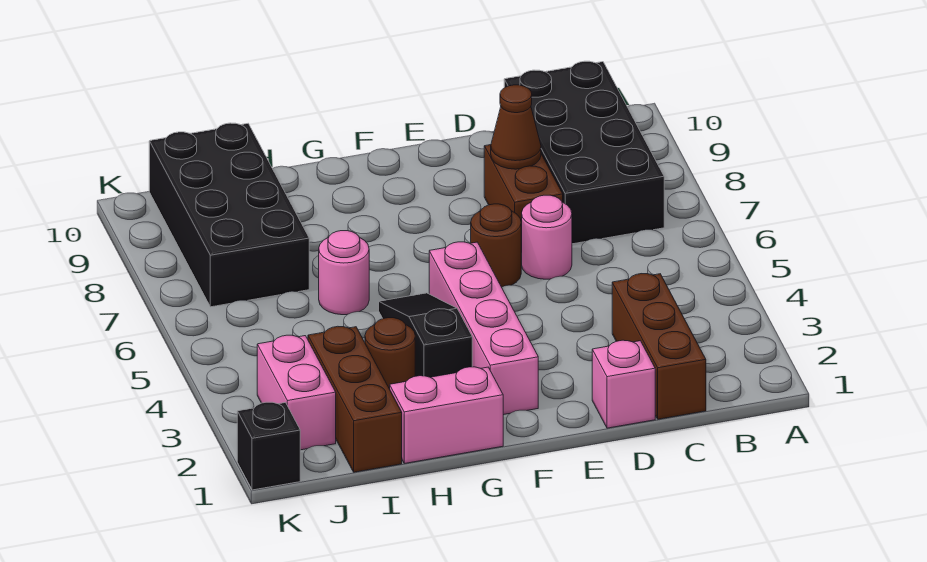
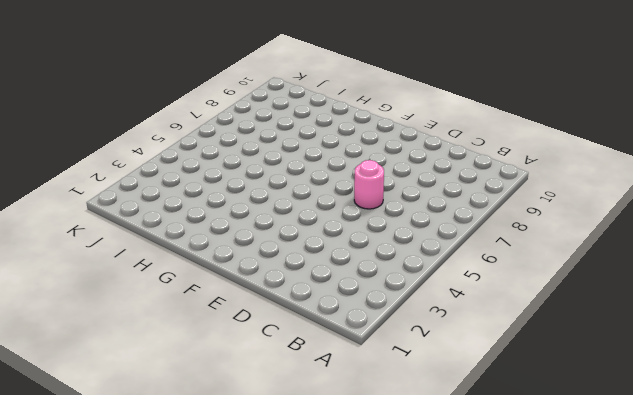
none -> black 2x4 brick [504,61,664,244]
none -> brown 1x3 brick [612,274,706,419]
none -> pink 1x1 brick [592,340,655,428]

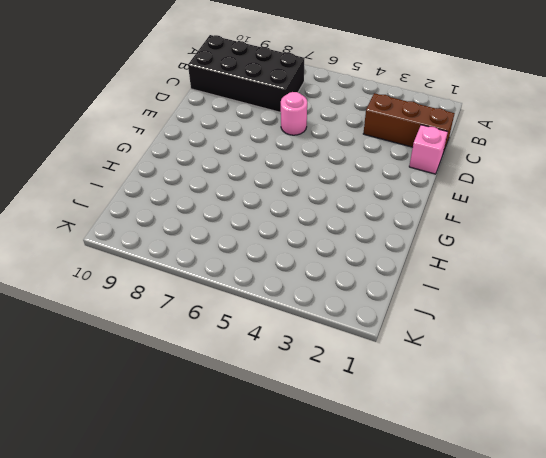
none -> brown 1x2 brick [484,145,563,252]
none -> brown 1x1 round brick [471,204,521,287]
none -> pink 1x4 brick [429,242,538,415]

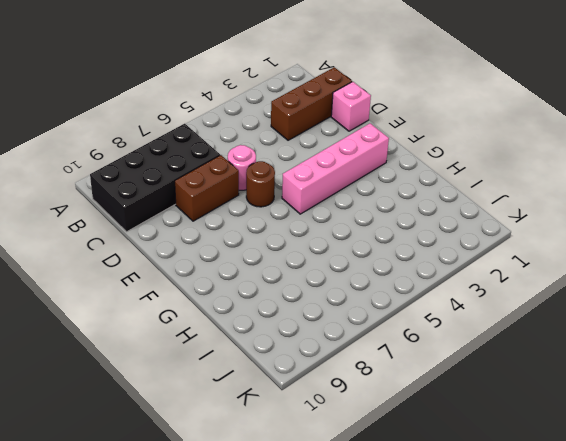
none -> pink 1x2 brick [390,367,503,463]
none -> black 1x3 slope [379,293,472,377]
none -> brown 1x1 round brick [365,318,415,389]

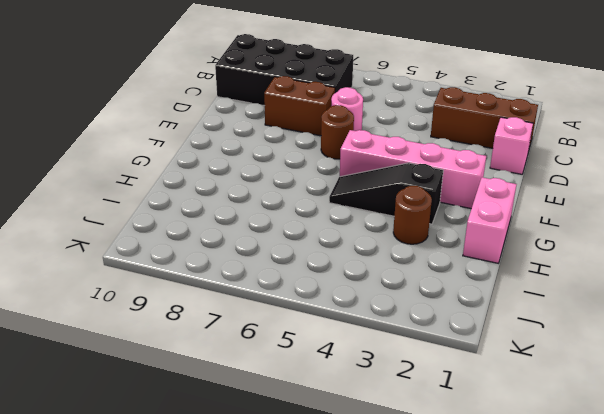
none -> pink 1x1 round brick [319,231,369,315]
none -> brown 1x3 brick [308,326,402,472]
none -> black 2x4 brick [149,123,309,307]

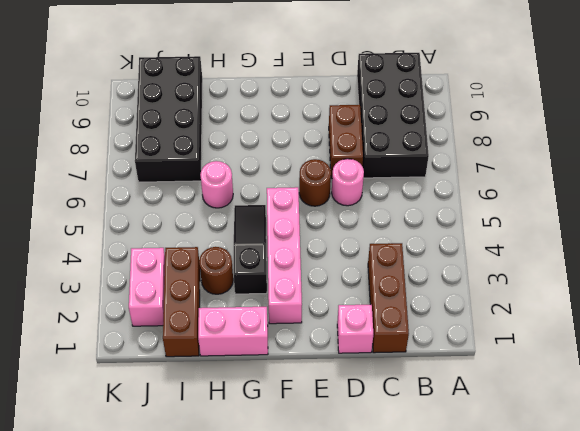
none -> black 1x1 brick [237,402,300,490]
none -> brown 1x1 cone [491,85,541,169]

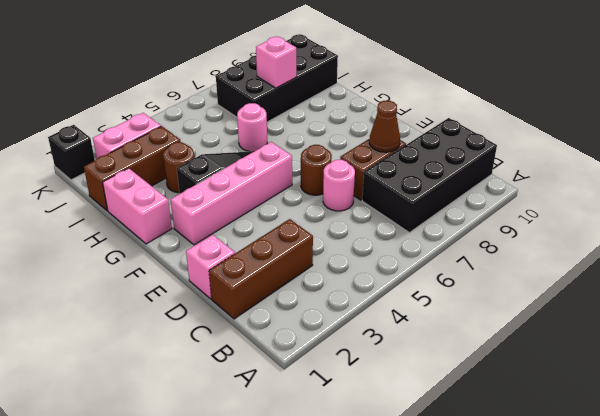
pink 1x1 brick [256,36,296,88] -> none

